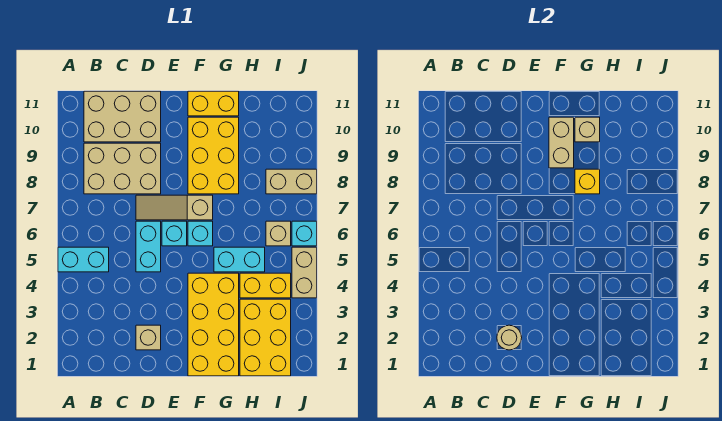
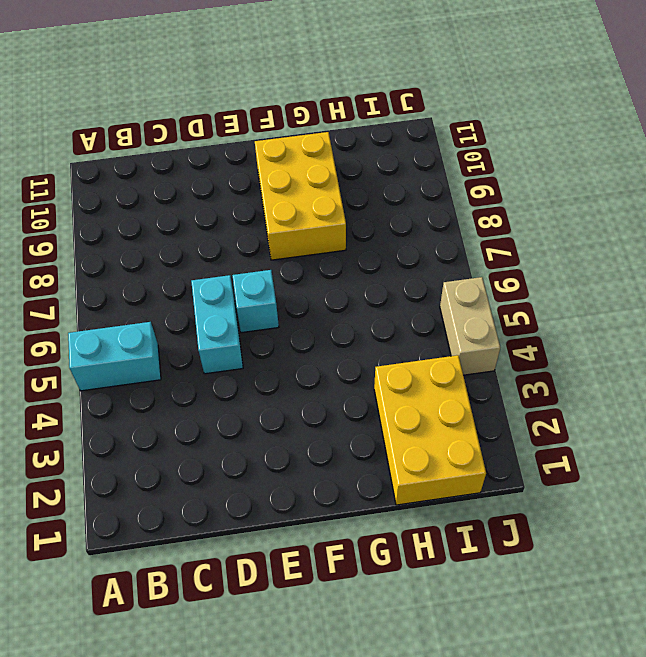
none -> tan 2x3 brick [84,143,161,194]
none -> tan 2x3 brick [84,91,161,142]
none -> tan 1x1 brick [136,325,161,350]

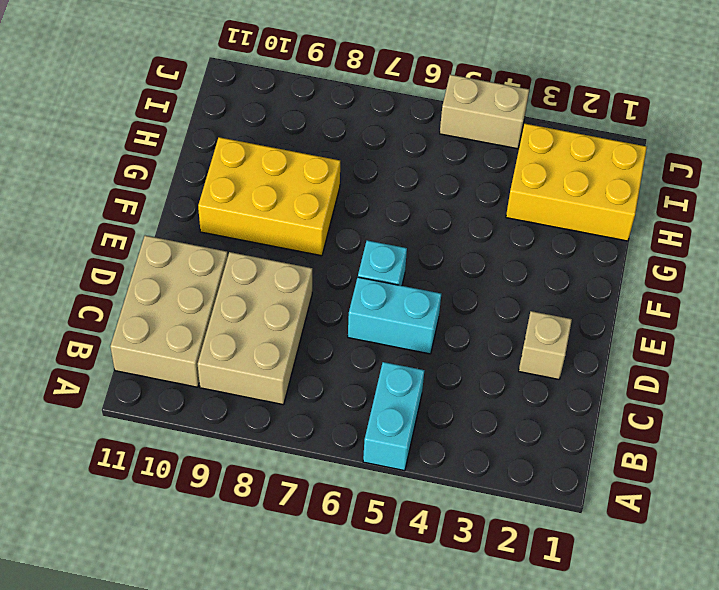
none -> tan 1x3 slope [136,195,213,220]
none -> yellow 2x4 brick [188,273,239,376]
none -> cyan 1x1 brick [188,221,213,246]

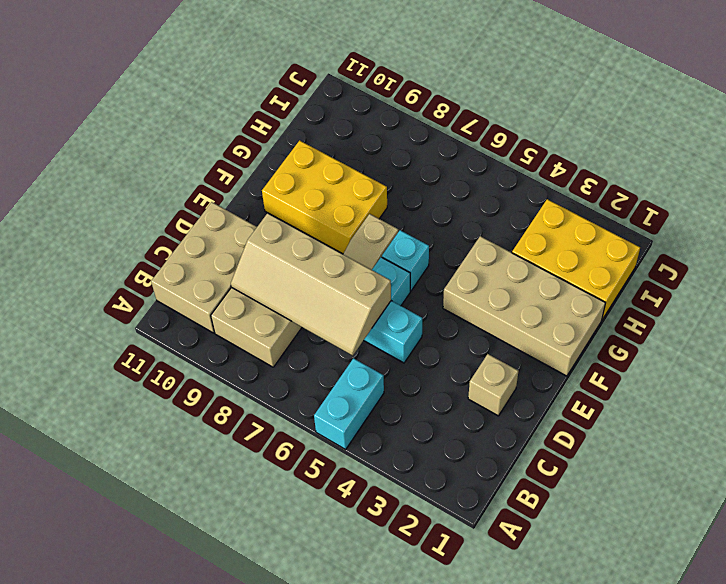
tan 2x4 slope [231,213,391,356] -> none
tan 2x4 brick [443,236,605,376] -> yellow 2x4 brick [188,273,239,376]
none -> yellow 1x2 brick [188,91,239,116]
none -> cyan 1x2 brick [214,247,265,272]
none -> yellow 1x2 brick [240,273,291,298]

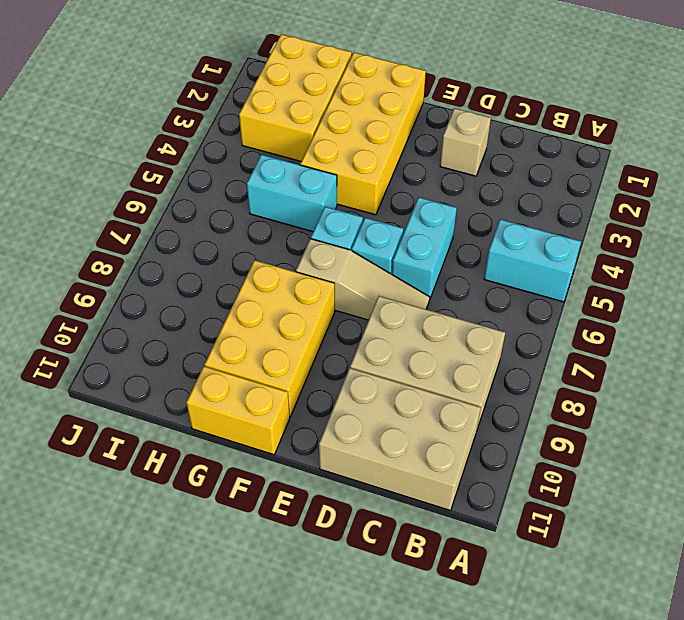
none -> yellow 1x2 brick [240,273,291,298]
none -> tan 1x1 brick [266,221,291,246]
none -> tan 1x2 brick [266,169,317,194]

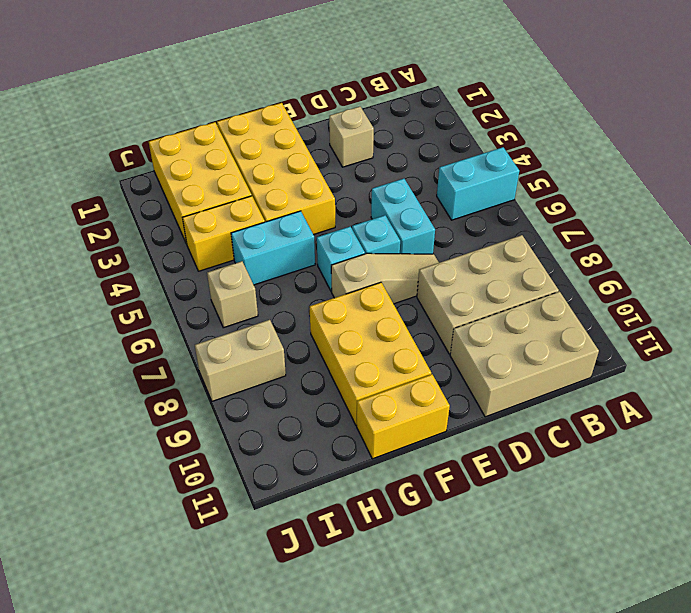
none -> tan 1x2 brick [292,247,317,298]
none -> cyan 1x1 brick [292,221,317,246]
none -> tan 1x1 round brick [497,325,522,350]

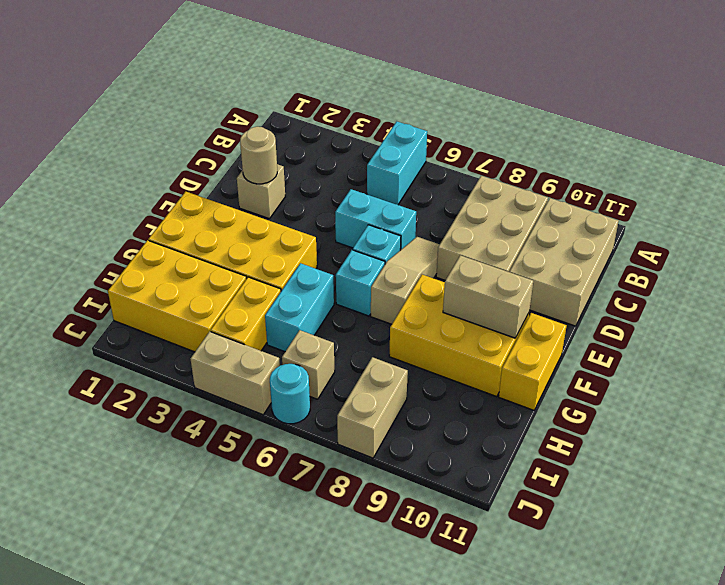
cyan 1x1 round brick [270,364,310,424] -> cyan 1x1 brick [292,221,317,246]
none -> yellow 1x1 brick [575,169,600,194]
none -> tan 1x1 brick [575,117,600,142]

